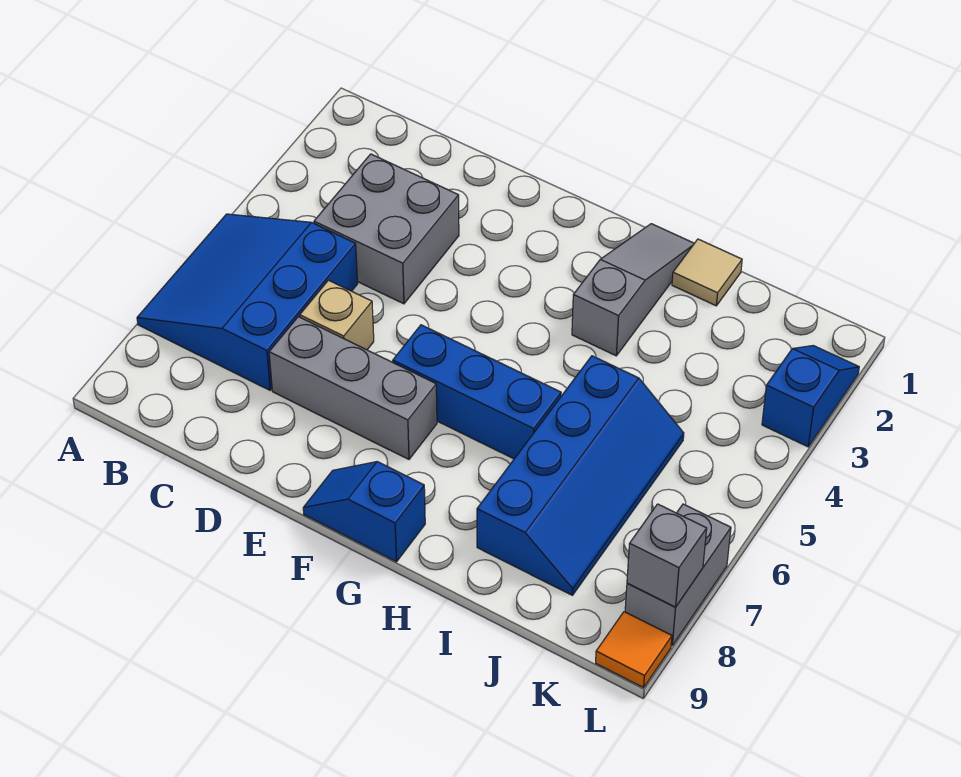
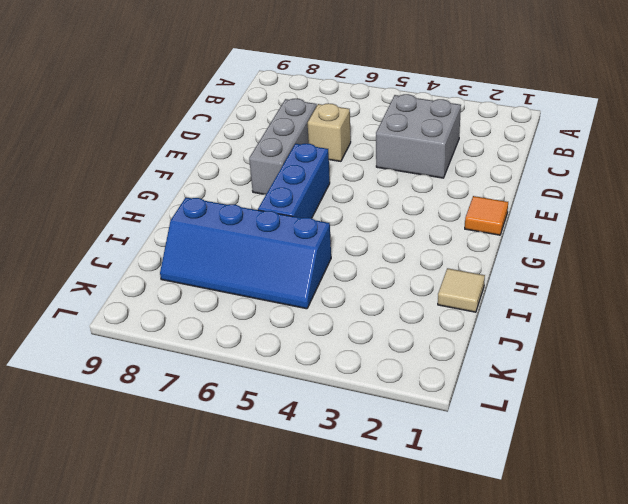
orange 1x1 tile [465,196,508,235] -> orange 1x1 tile moved to [596,612,672,688]
none -> blue 3x3 slope [137,214,358,390]
none -> blue 1x2 slope [303,462,425,562]
none -> grey 1x3 slope [572,224,694,356]

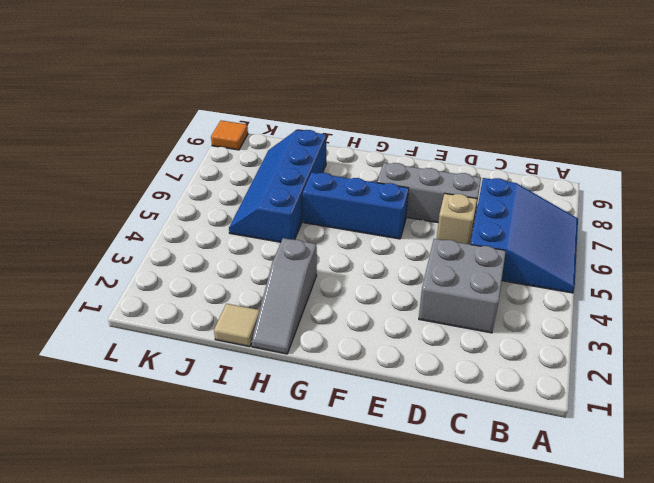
none -> blue 1x2 slope [303,462,425,562]
none -> blue 1x2 slope [762,346,859,447]
none -> grey 1x2 brick [625,504,731,645]

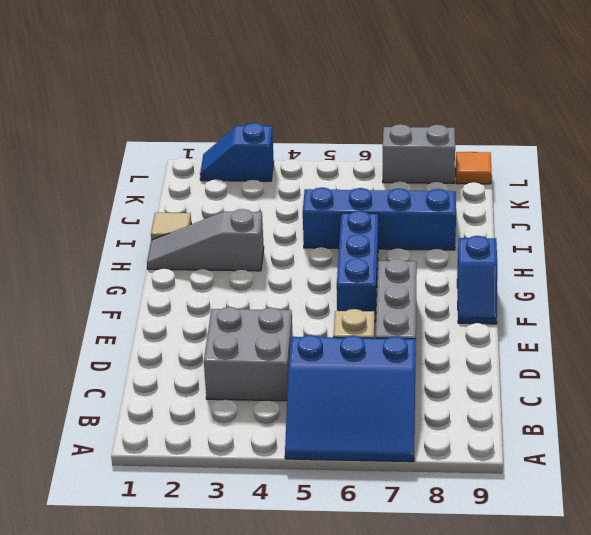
none -> grey 1x1 brick [627,504,707,607]

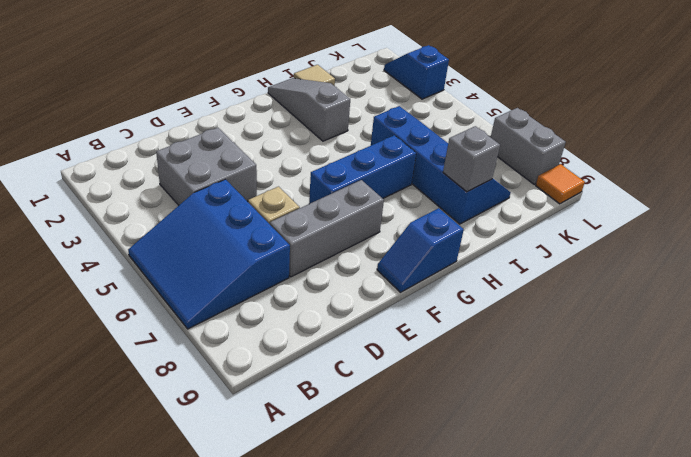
grey 1x1 brick [443,126,500,192] -> grey 1x1 brick moved to [627,504,707,607]

